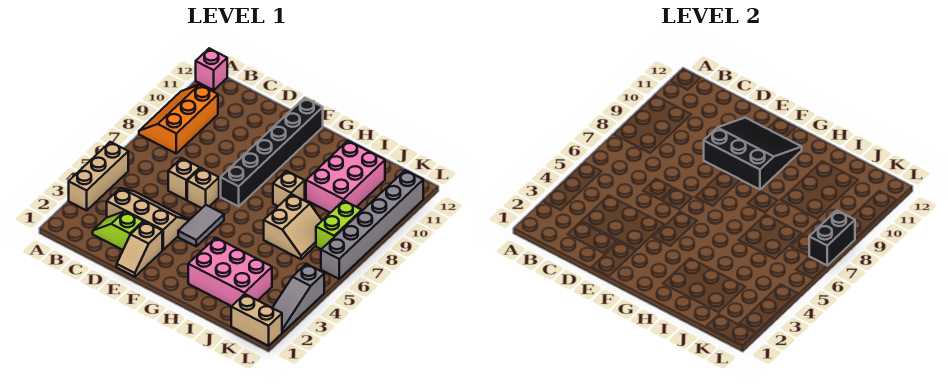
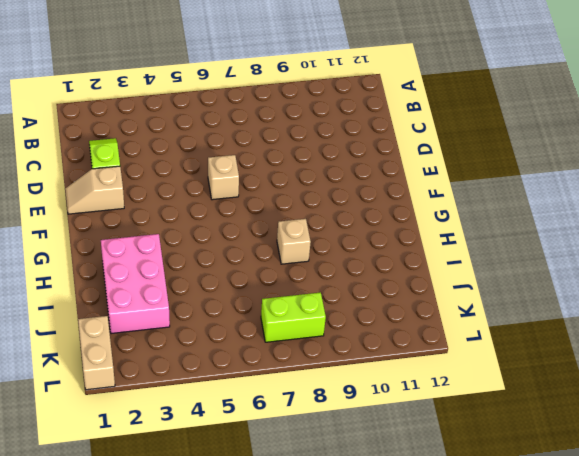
none -> tan 1x3 brick [69,142,128,210]
none -> orange 2x3 slope [139,85,218,153]
none -> pink 1x1 brick [196,48,227,90]

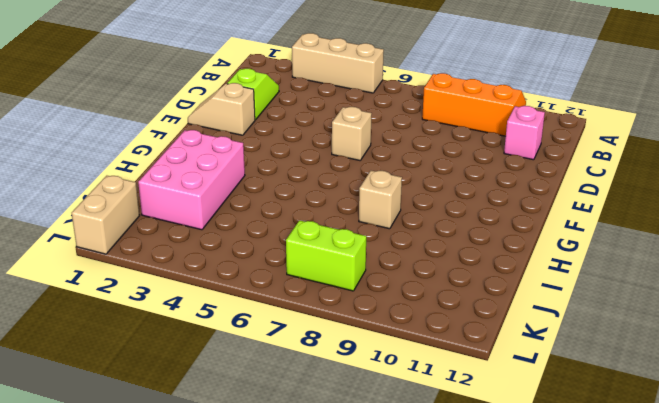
pink 1x1 brick [504,106,545,160] -> pink 1x1 brick moved to [196,48,227,90]
none -> tan 2x3 slope [107,188,189,250]
none -> tan 1x1 brick [168,158,200,200]
none -> grey 1x2 tile [178,205,224,246]

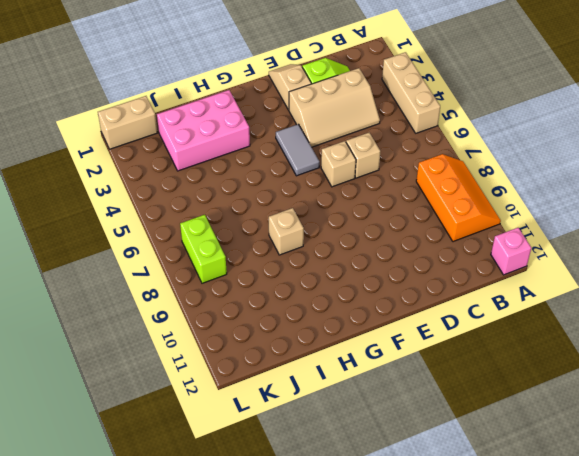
none -> black 1x6 brick [221,98,323,206]
none -> tan 2x2 slope [264,194,322,259]
none -> pink 2x3 brick [306,141,385,213]

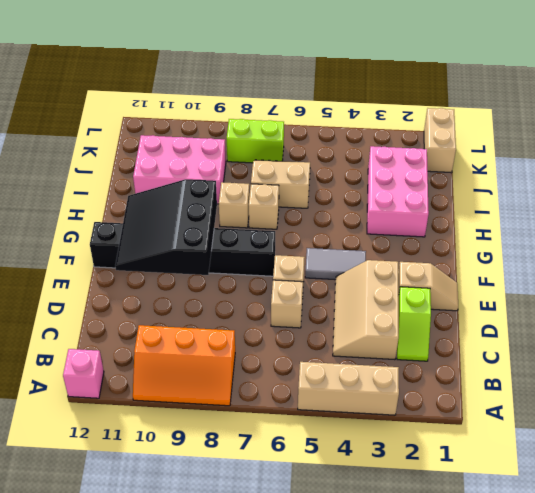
tan 1x1 brick [249,184,279,229] -> none
none -> grey 1x3 slope [272,264,324,332]
none -> grey 1x6 brick [321,170,423,279]
none -> black 1x2 brick [809,210,855,265]

